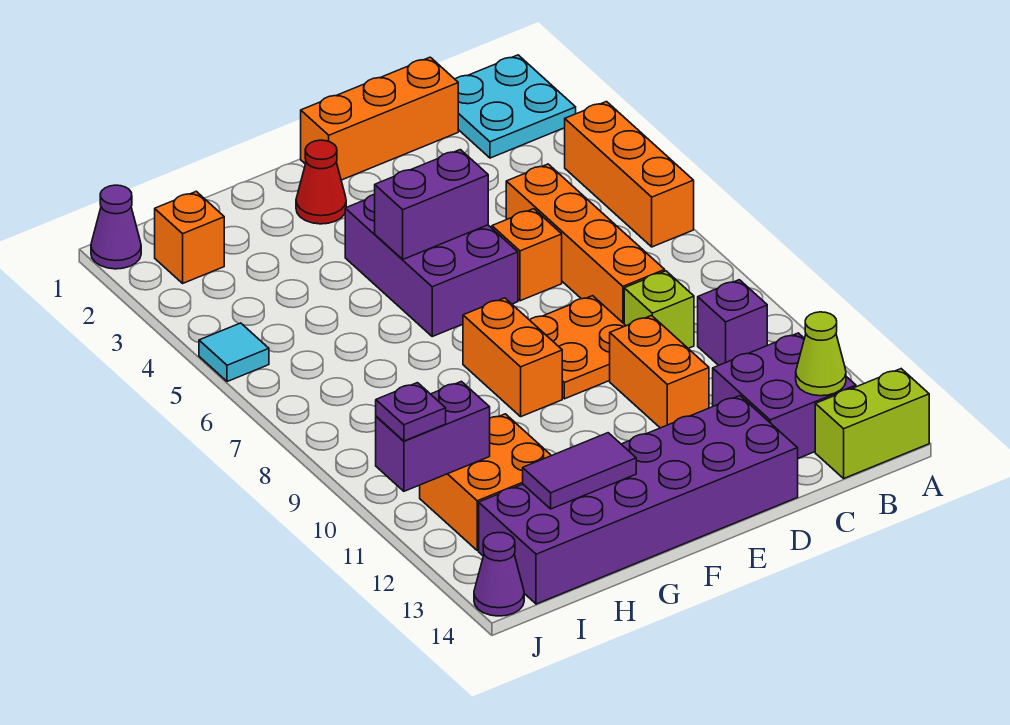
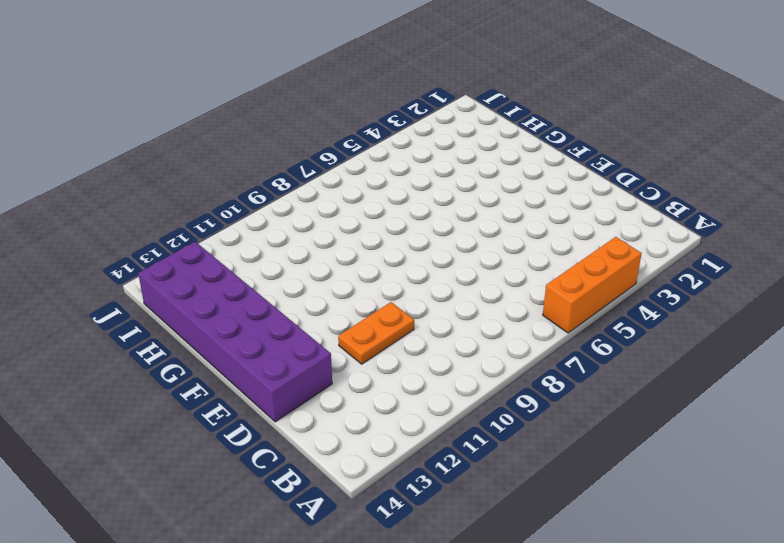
orange 1x2 plate [338,302,414,364] -> orange 1x2 brick [610,316,709,428]
none -> cyan 2x2 plate [455,55,576,158]
none -> lime 1x2 brick [815,369,929,478]
none -> purple 1x1 brick [698,280,767,365]

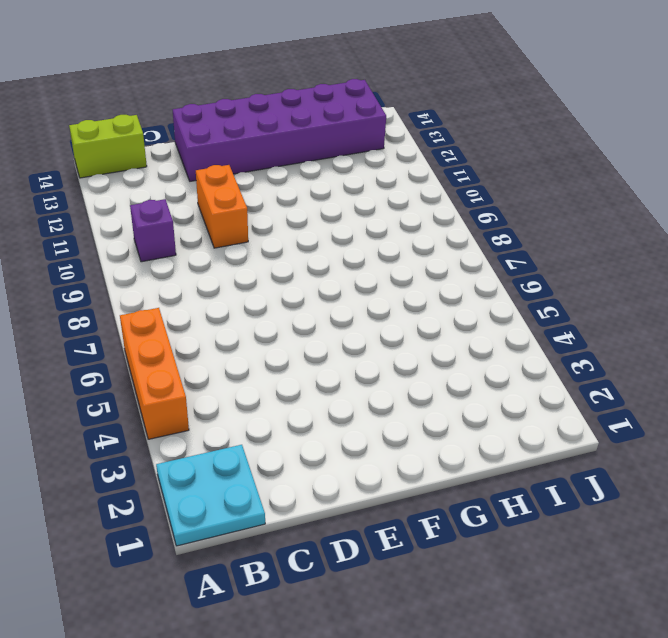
none -> purple 2x2 brick [713,333,856,458]
none -> orange 1x3 brick [301,57,458,180]
none -> orange 1x4 brick [506,164,665,323]

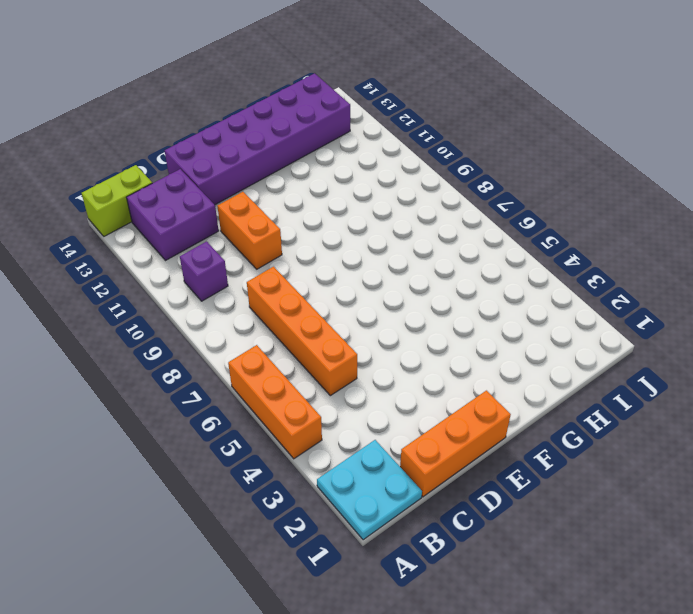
none -> lime 1x1 brick [624,271,694,348]
none -> orange 1x1 brick [492,209,562,301]
none -> orange 2x2 plate [530,296,626,399]

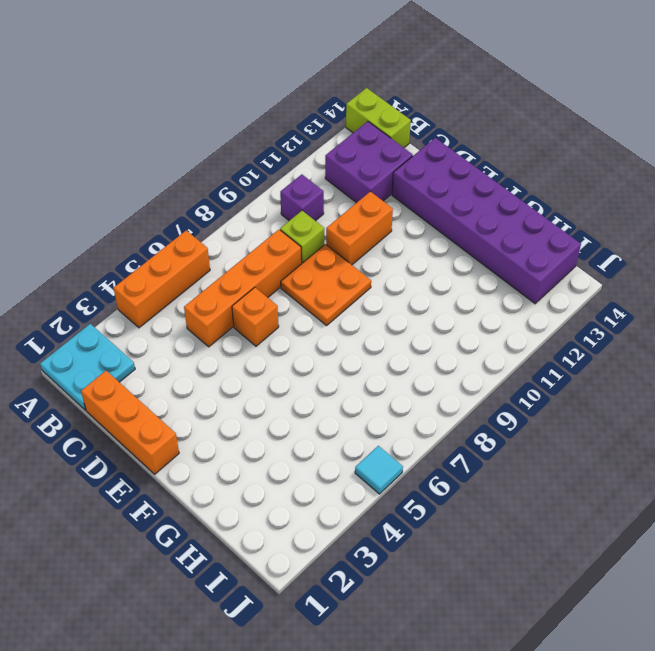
none -> purple 2x3 brick [345,194,518,336]
none -> red 1x1 cone [296,140,346,224]
none -> orange 1x2 brick [463,298,562,417]

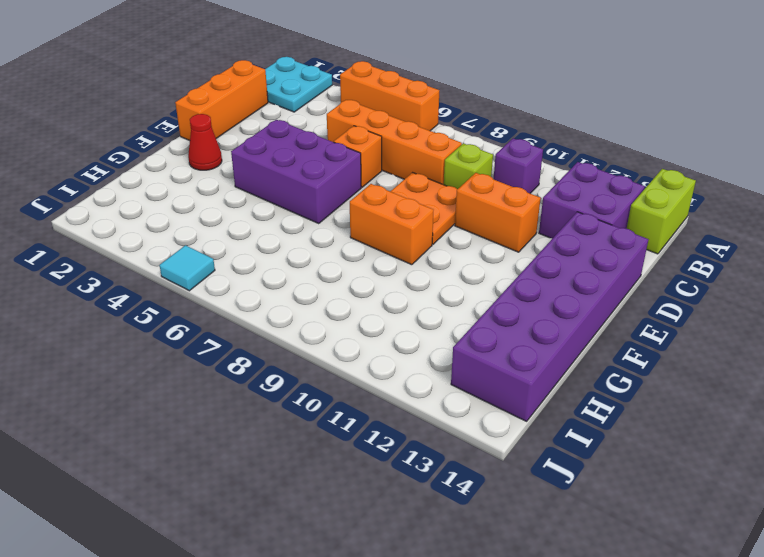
none -> orange 2x2 brick [420,414,551,551]
none -> orange 1x1 brick [155,191,224,283]
none -> purple 1x1 cone [91,185,141,269]

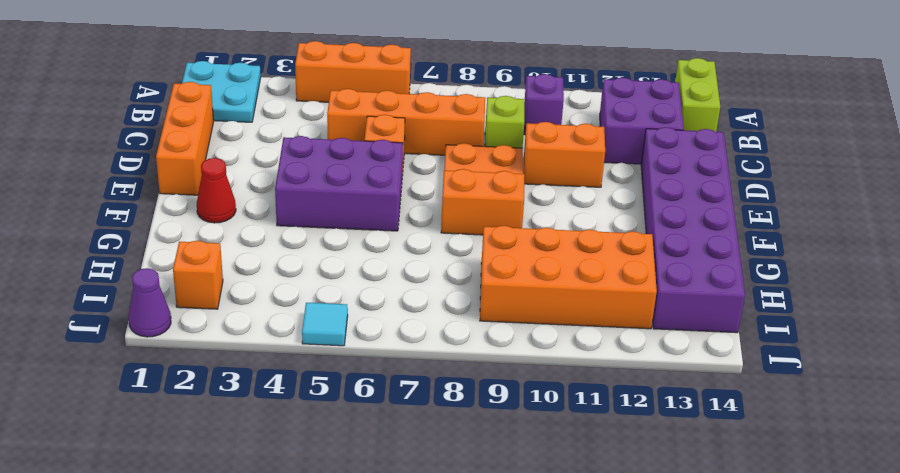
orange 2x4 brick [480,226,657,329] -> orange 2x2 brick [420,414,551,551]
none -> purple 1x1 cone [474,533,524,616]
none -> lime 1x1 cone [796,312,846,396]
none -> purple 1x2 brick [375,150,488,259]

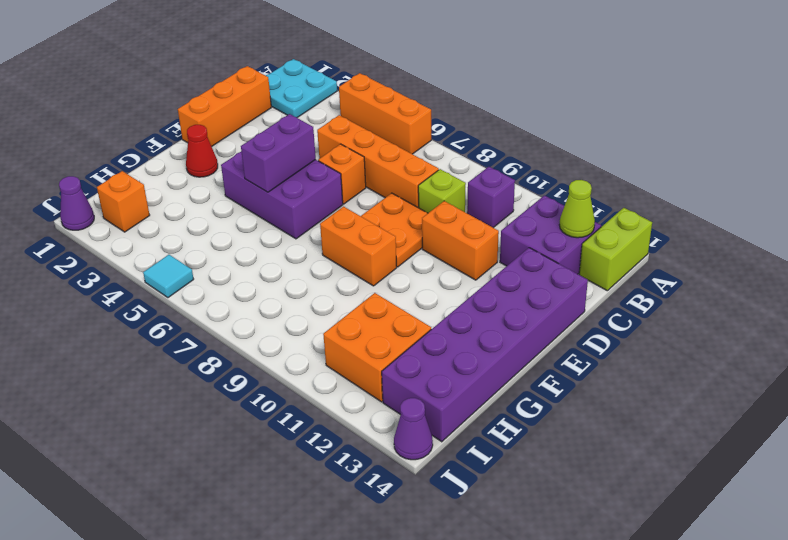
none -> purple 1x2 tile [523,433,636,509]
none -> purple 1x2 brick [376,381,490,491]
none -> purple 1x1 plate [376,383,446,441]

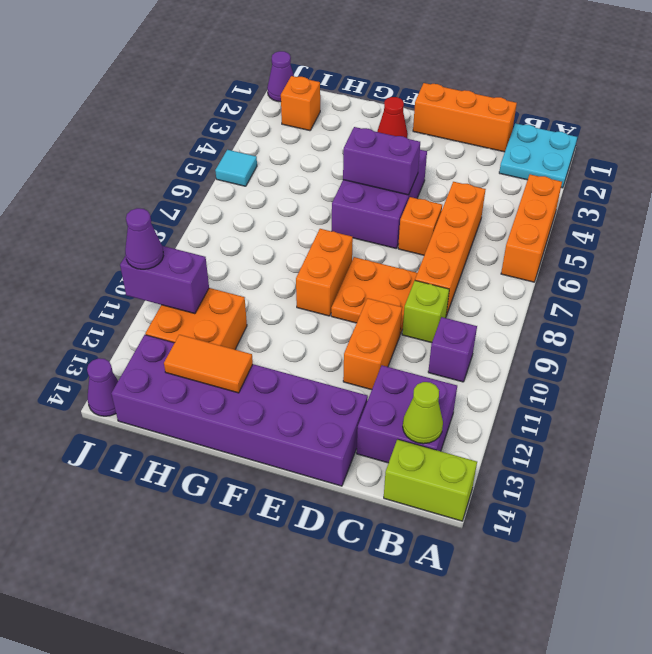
orange 1x2 tile [164,335,253,393] -> purple 1x2 tile [523,433,636,509]
purple 1x1 cone [125,208,163,269] -> purple 1x1 plate [376,383,446,441]

